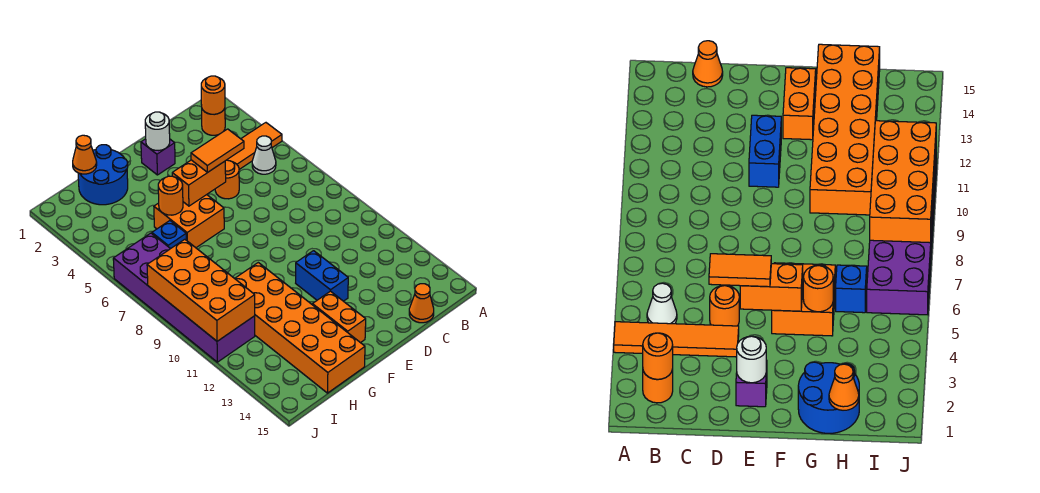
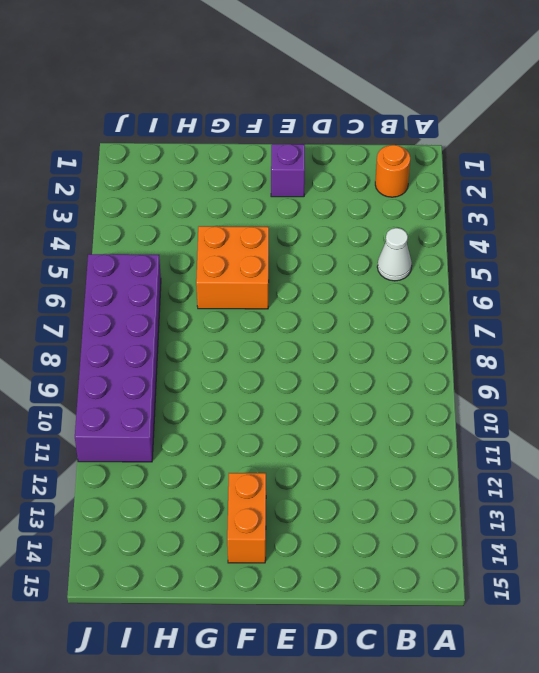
none -> orange 1x4 tile [227,123,282,169]
none -> orange 1x1 cone [409,284,434,323]
none -> orange 1x1 round brick [215,160,239,199]

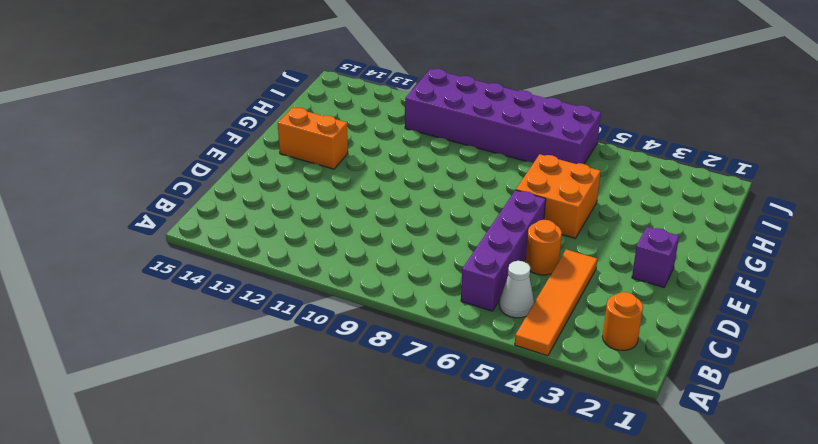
purple 1x4 brick [461,190,546,311] -> none
none -> orange 1x1 cone [409,284,434,323]
none -> blue 1x2 brick [296,251,348,301]
none -> blue 2x2 round brick [78,145,128,205]

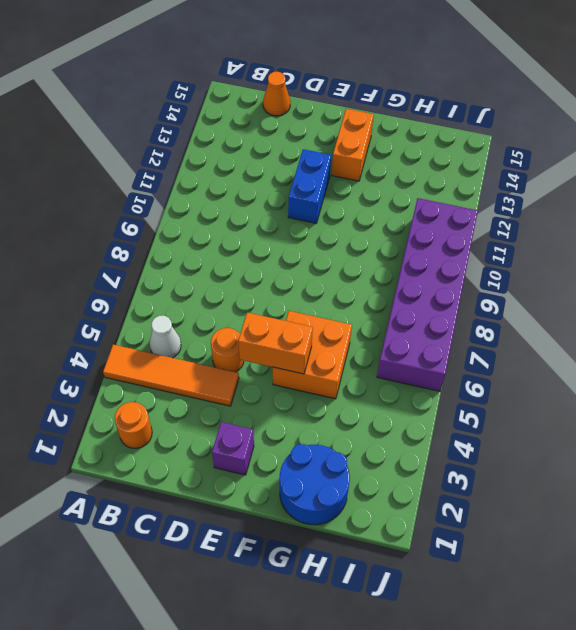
none -> orange 2x6 brick [235,263,365,393]
none -> blue 1x1 brick [152,221,186,249]
none -> orange 1x1 round brick [201,76,225,114]

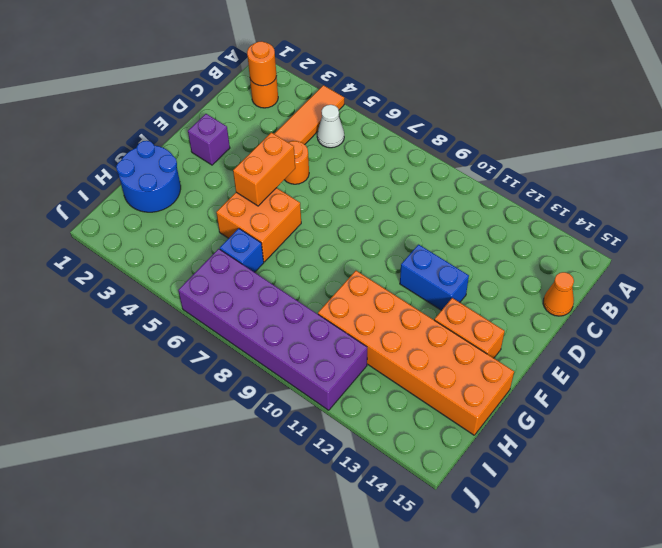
none -> white 1x1 round brick [145,112,170,151]
none -> orange 1x1 round brick [158,176,183,215]
none -> orange 1x1 cone [73,135,97,174]

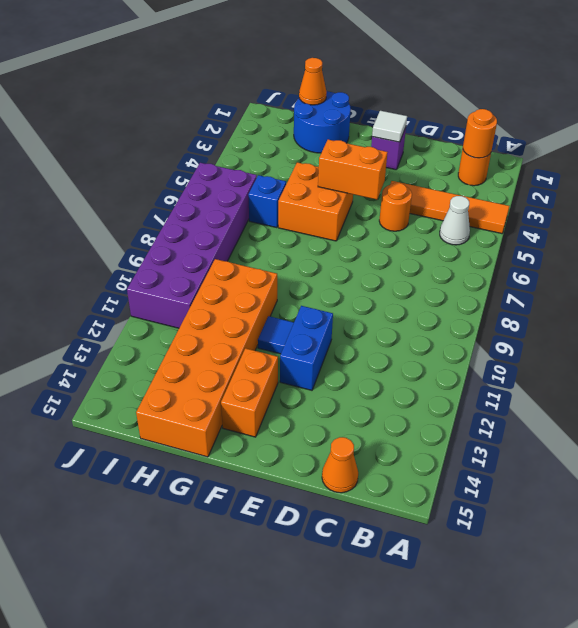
white 1x1 tile [372,111,407,142] -> white 1x1 round brick [145,112,170,151]
blue 1x1 tile [258,316,294,354] -> none
none -> orange 1x1 round brick [158,176,183,215]
none -> orange 2x4 brick [147,239,255,341]
none -> orange 1x2 tile [191,129,244,173]

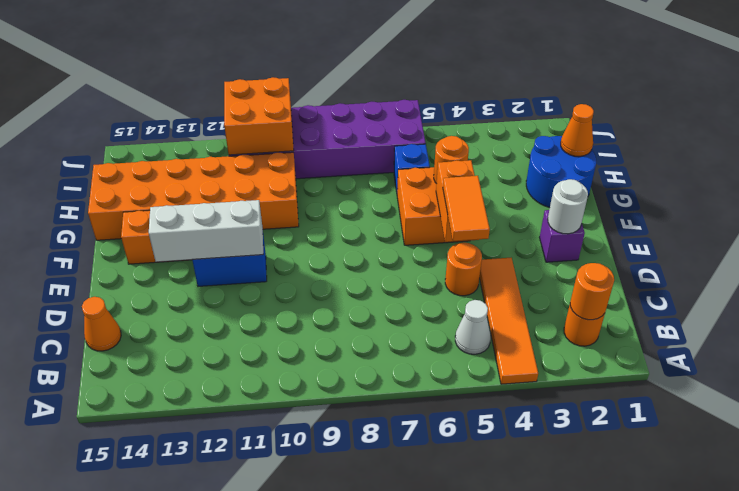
white 1x3 brick [149,200,263,262] -> none
orange 2x2 brick [224,77,294,155] -> orange 2x4 brick [147,239,255,341]

